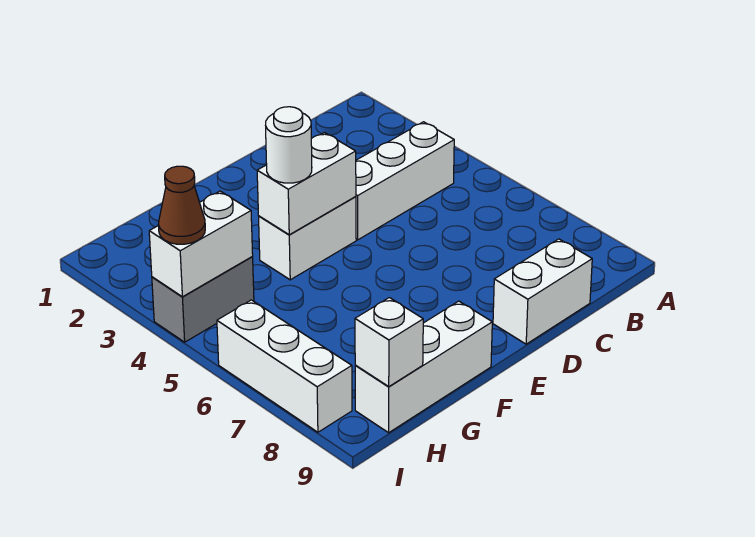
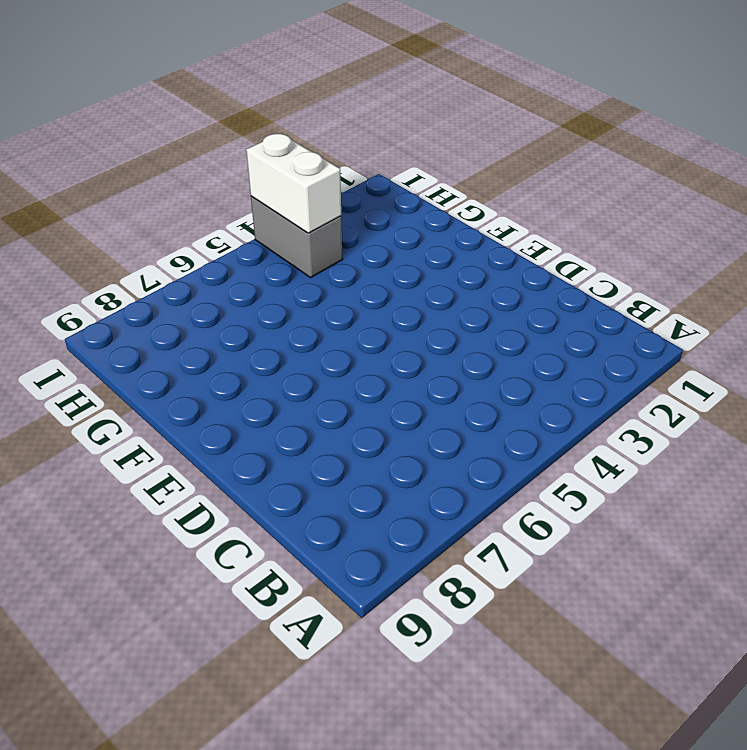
none -> white 1x3 brick [356,122,454,240]
none -> white 1x2 brick [493,239,592,344]

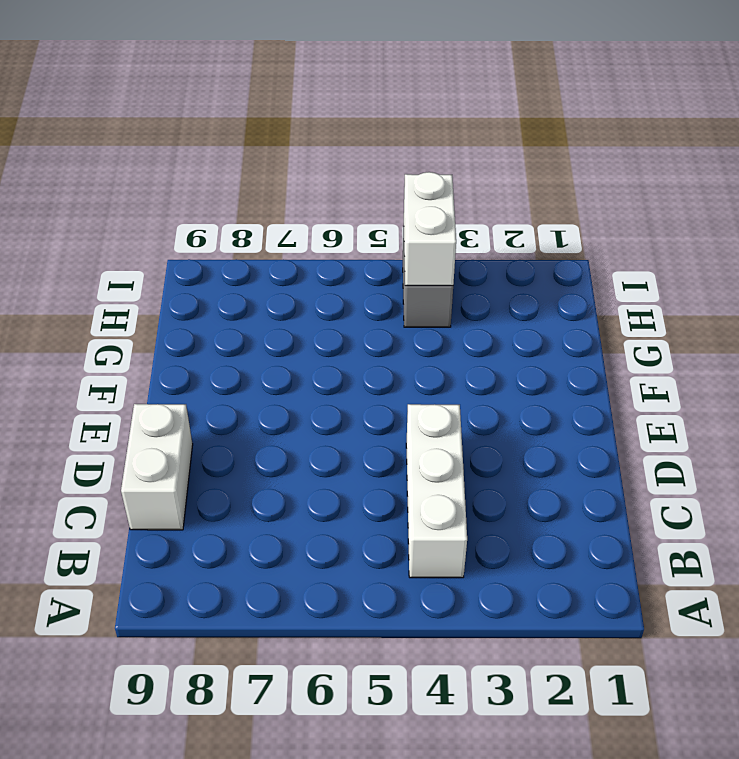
none -> white 1x2 brick [259,197,356,280]
none -> white 1x3 brick [355,301,492,433]

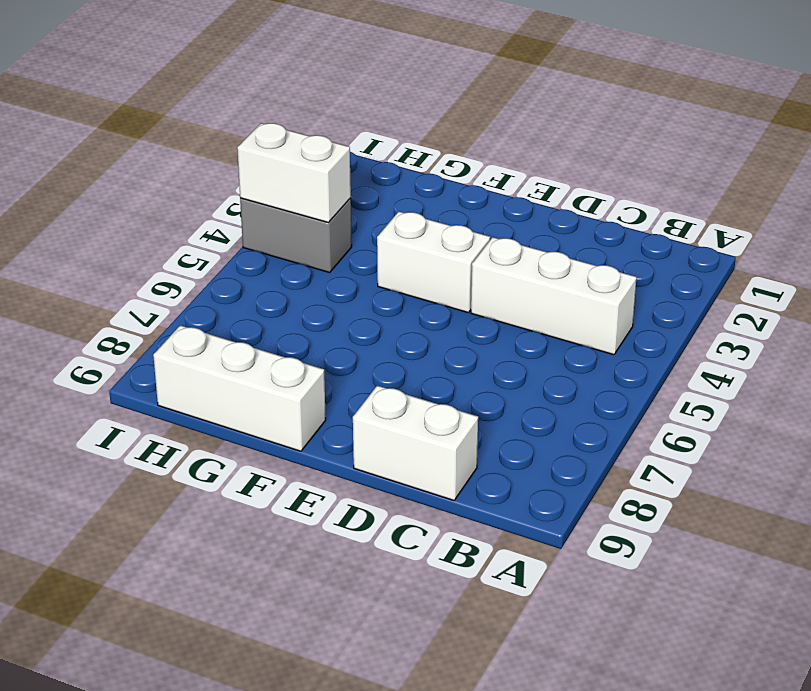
none -> white 1x3 brick [217,300,352,432]
none -> white 1x2 brick [257,133,356,235]

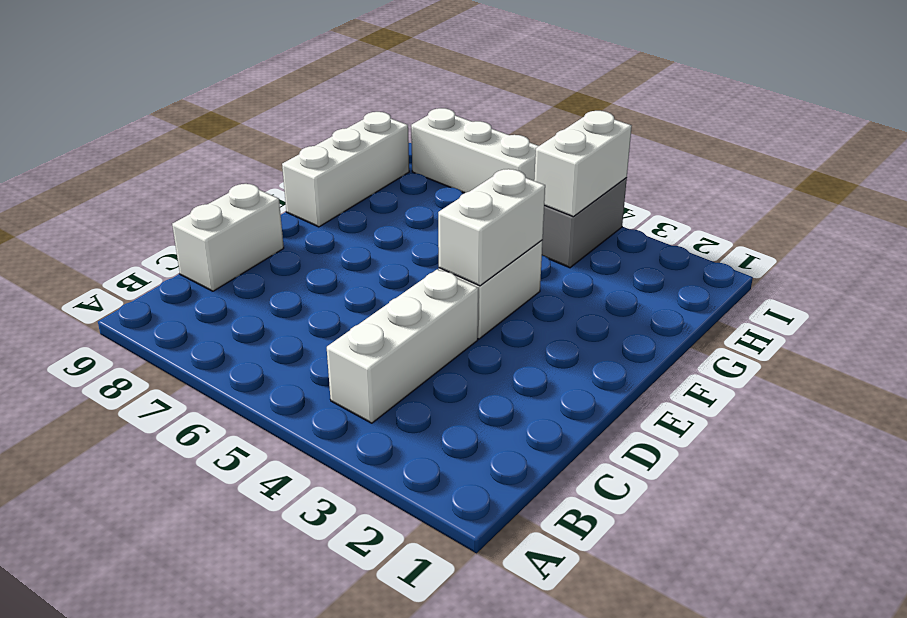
none -> white 1x1 brick [355,298,423,387]
none -> white 1x1 round brick [266,107,312,183]

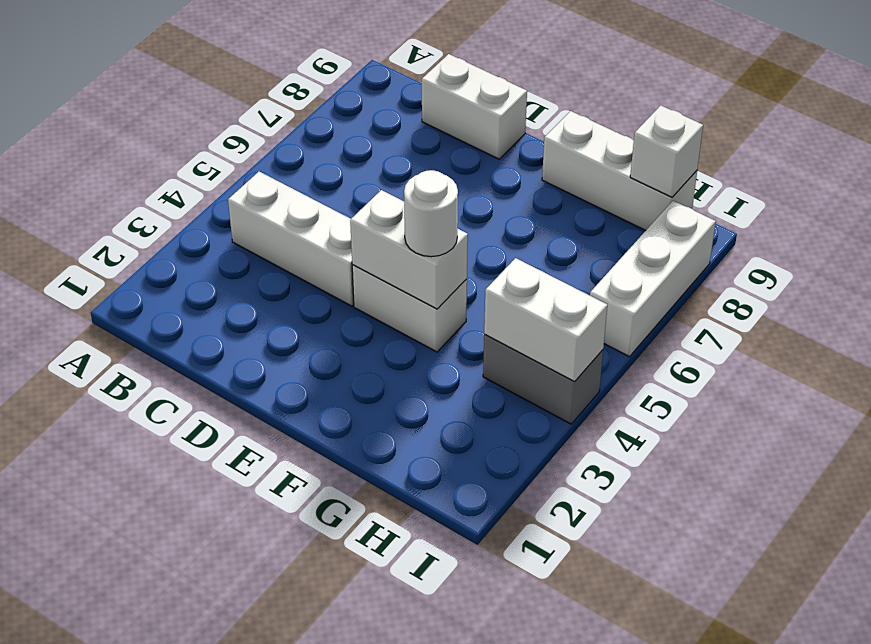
none -> brown 1x1 cone [158,166,205,244]

